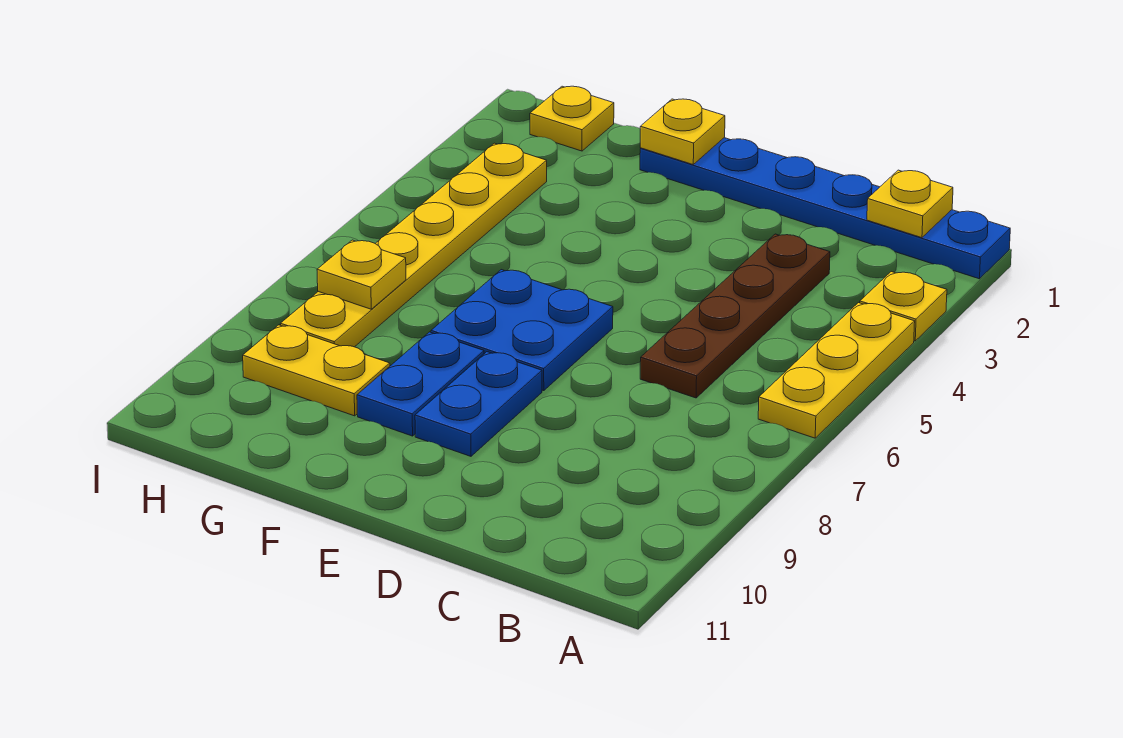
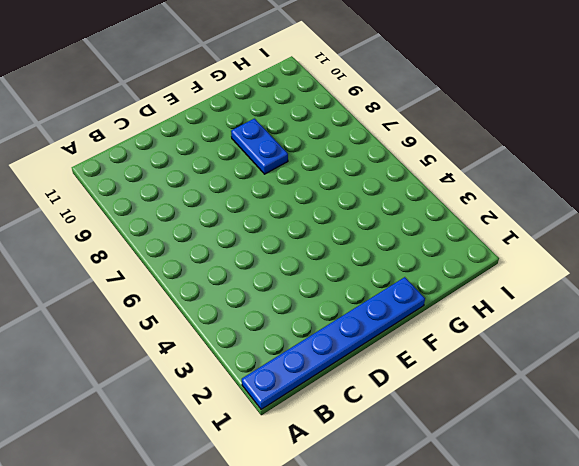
none -> yellow 1x1 plate [860,272,947,341]
none -> yellow 1x3 plate [758,303,915,438]
none -> brown 1x4 plate [640,234,830,398]

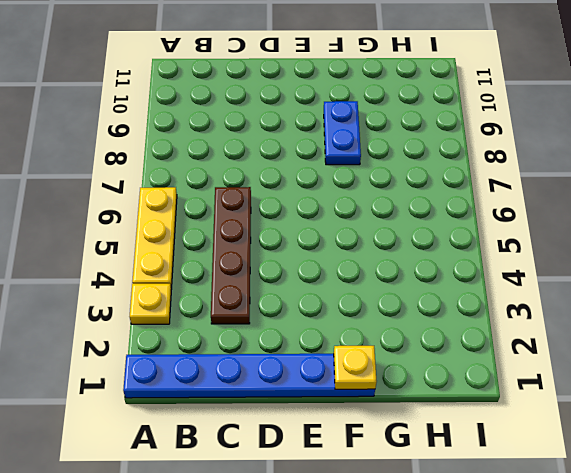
none -> blue 2x2 plate [431,270,613,391]
none -> blue 1x2 plate [415,352,542,456]
none -> yellow 1x2 plate [243,325,390,416]

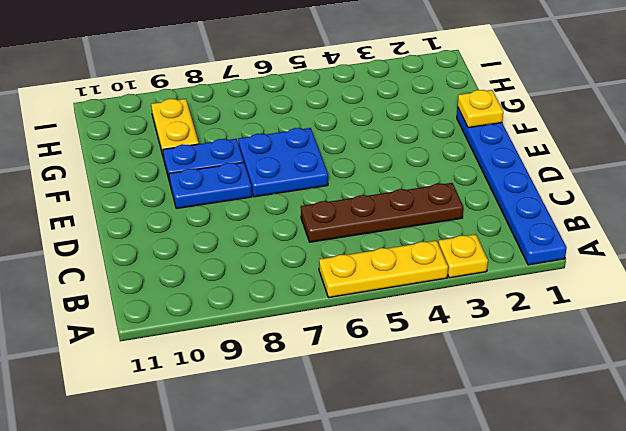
none -> yellow 1x1 plate [530,86,614,151]
none -> yellow 1x6 plate [280,143,547,347]
none -> yellow 1x1 plate [867,170,953,238]

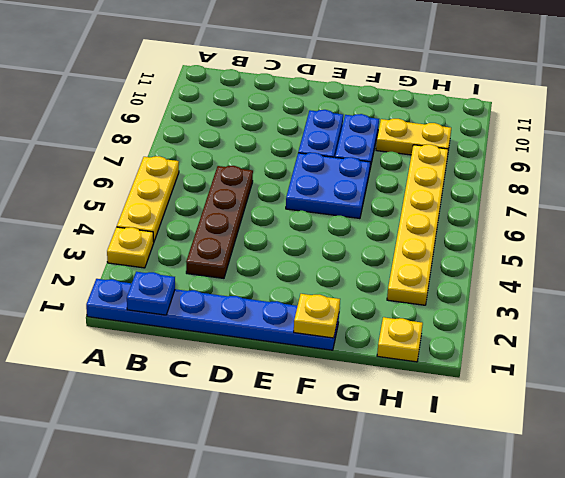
blue 1x1 plate [127,272,175,315] -> yellow 1x1 plate [867,170,953,238]
none -> yellow 1x1 plate [317,240,406,309]

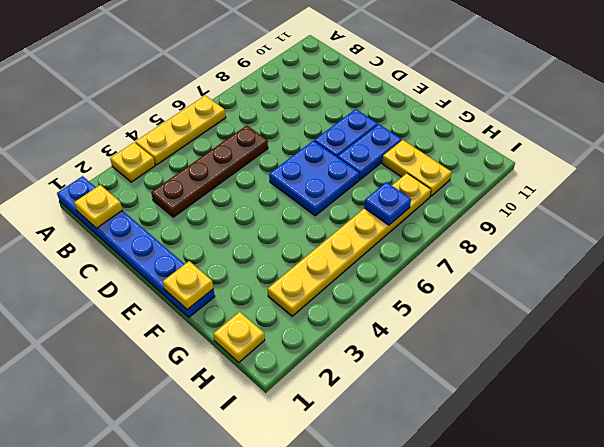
blue 1x1 plate [364,182,411,225] -> yellow 1x1 plate [317,240,406,309]

